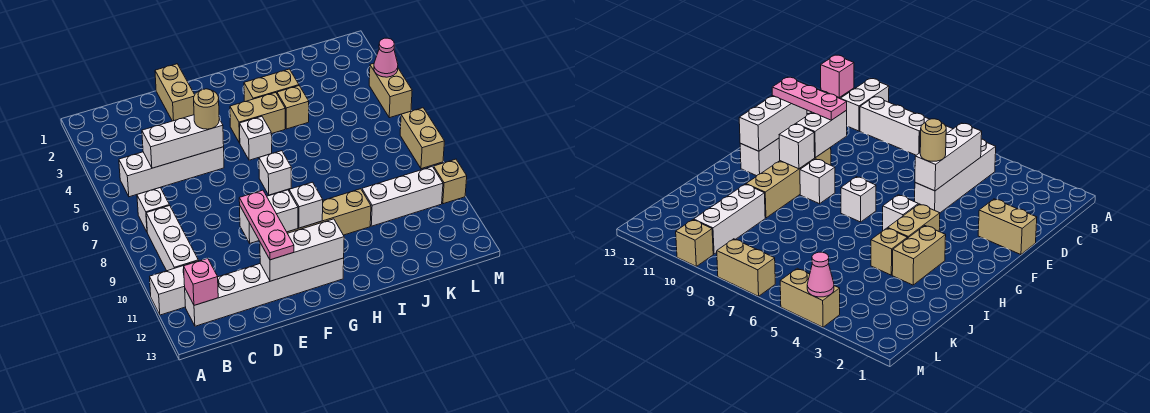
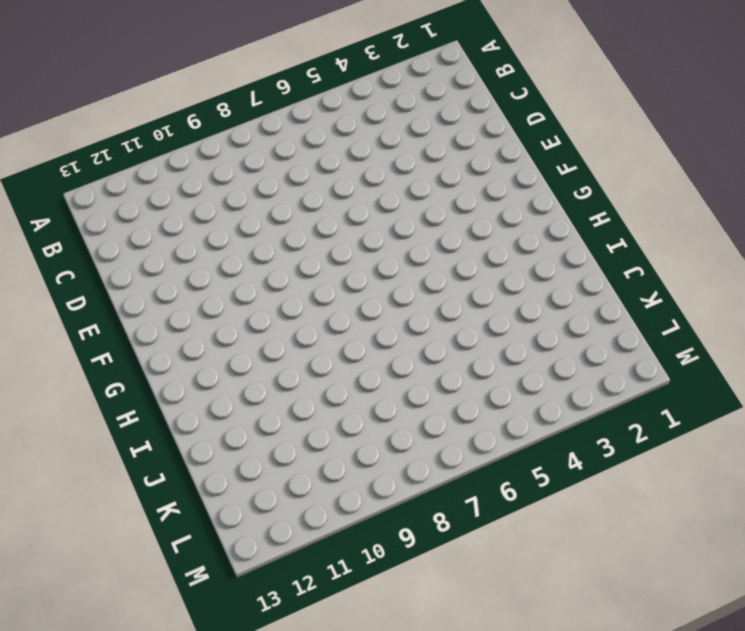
none -> white 1x2 brick [150,261,198,315]
none -> white 1x4 brick [119,147,224,197]
none -> white 1x1 brick [137,188,169,232]

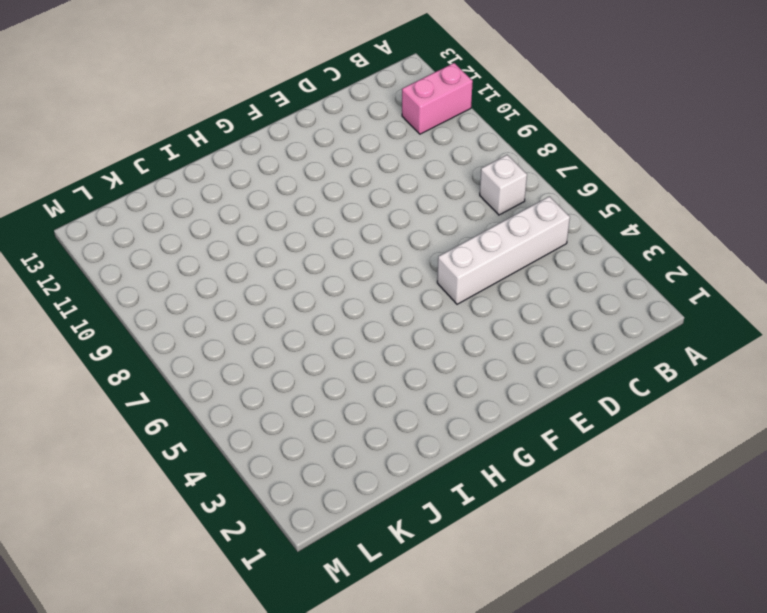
pink 1x2 brick [402,63,473,134] -> white 1x2 brick [150,261,198,315]
none -> white 1x3 brick [146,205,198,271]
none -> white 1x6 brick [185,258,344,326]
none -> tan 1x2 brick [155,64,195,121]

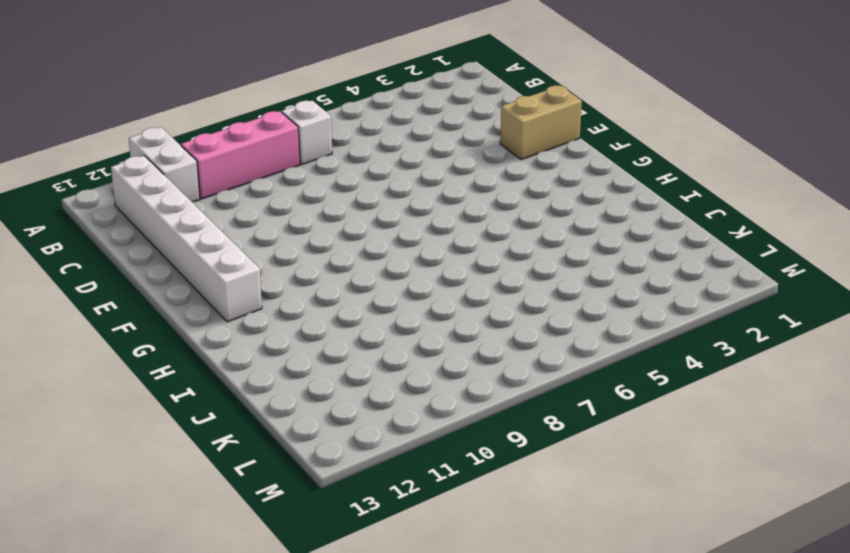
pink 1x3 brick [181,111,300,199] -> white 1x3 brick [146,205,198,271]
none -> white 1x4 brick [119,147,224,197]
none -> tan 1x4 brick [287,189,371,235]
none -> tan 1x2 brick [230,93,285,143]

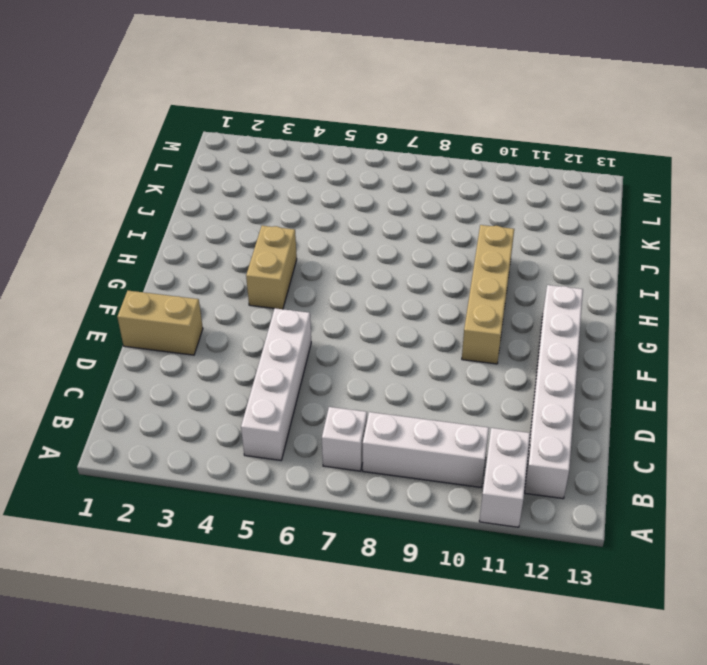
none -> white 1x1 brick [240,116,272,160]
none -> white 1x1 brick [259,151,291,195]
none -> white 1x1 brick [800,159,835,204]

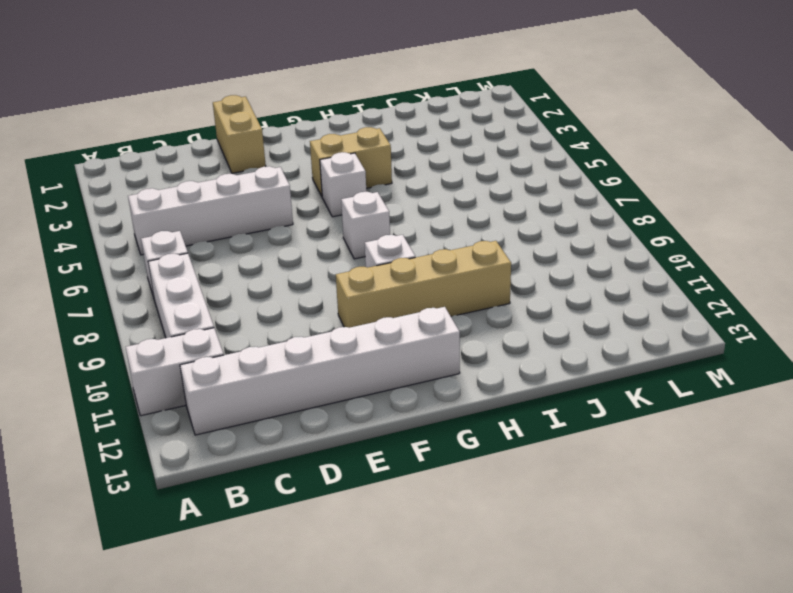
none -> tan 1x2 brick [244,69,299,102]
none -> tan 1x1 brick [277,86,309,129]
none -> white 1x3 brick [362,167,443,226]

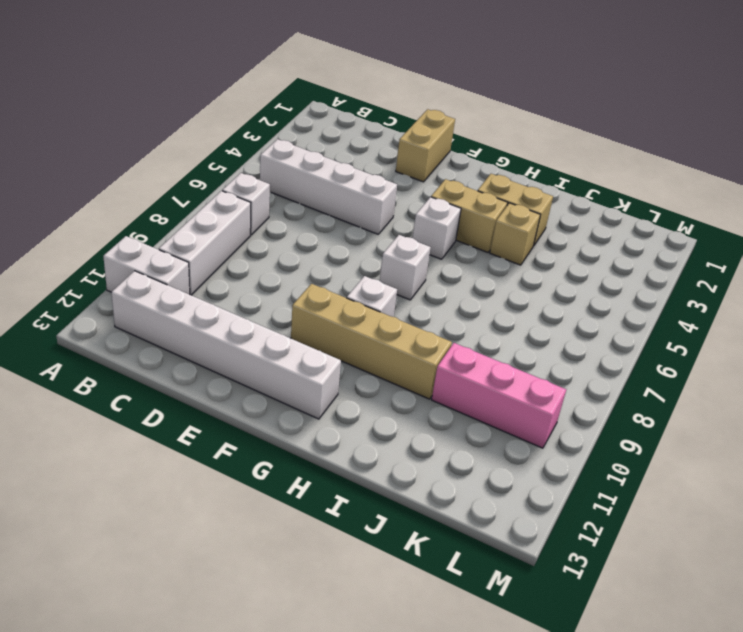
pink 1x3 brick [432,343,566,448] -> white 1x3 brick [362,167,443,226]
none -> tan 1x2 brick [369,63,412,118]
none -> tan 1x2 brick [400,108,445,169]
none -> tan 1x1 brick [434,159,467,204]

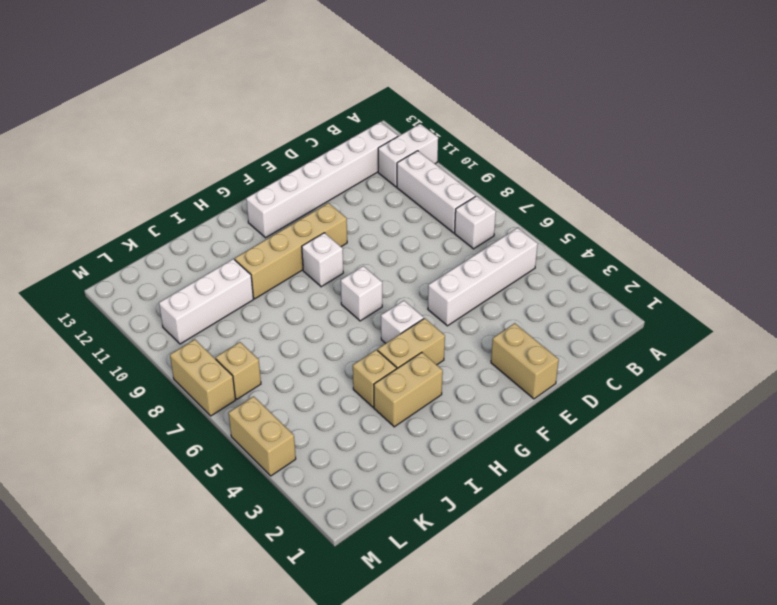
tan 1x1 brick [215,342,261,399] -> tan 1x1 brick moved to [434,159,467,204]
none -> pink 1x1 brick [184,258,218,305]
none -> white 1x3 brick [142,115,224,168]
none -> white 1x2 brick [240,190,298,243]

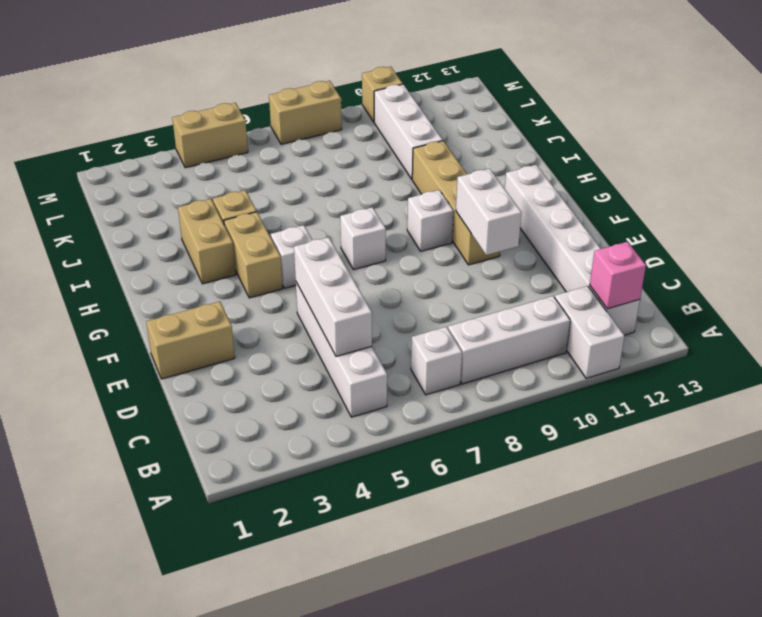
none -> white 1x3 brick [260,219,344,281]
none -> white 1x1 brick [289,182,323,228]
none -> pink 1x1 cone [374,38,398,77]

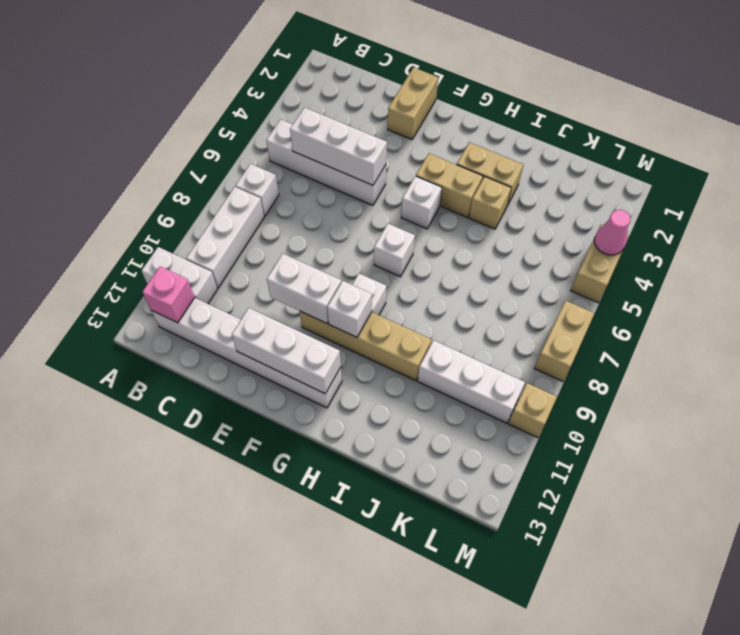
none -> tan 1x1 round brick [194,89,219,129]
none -> pink 1x3 plate [239,190,294,260]

